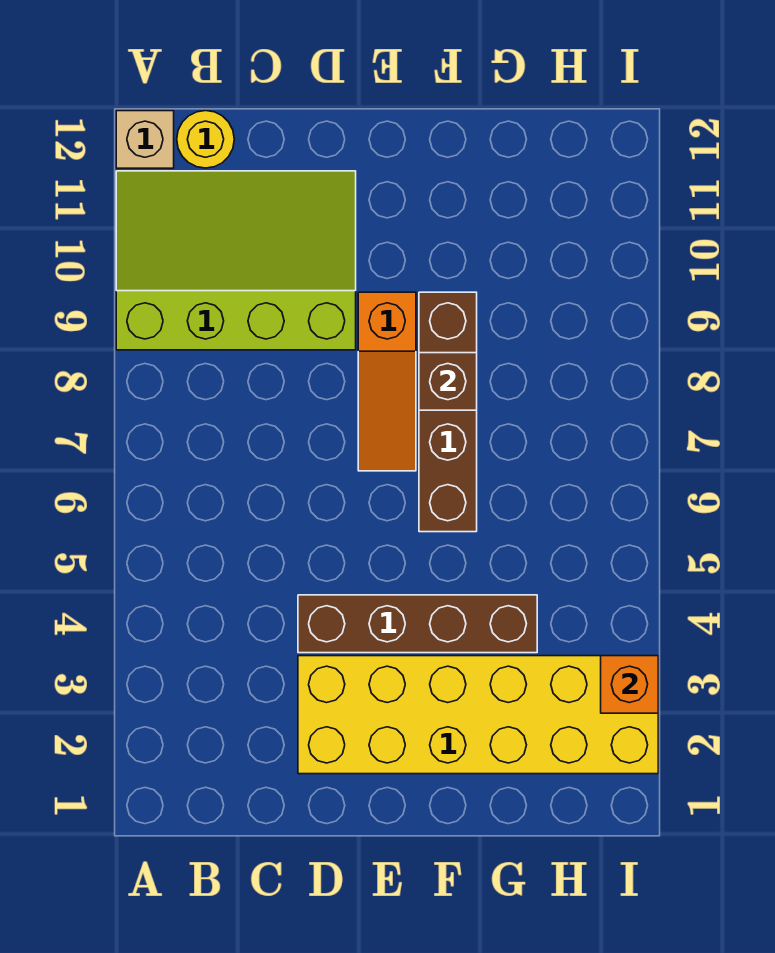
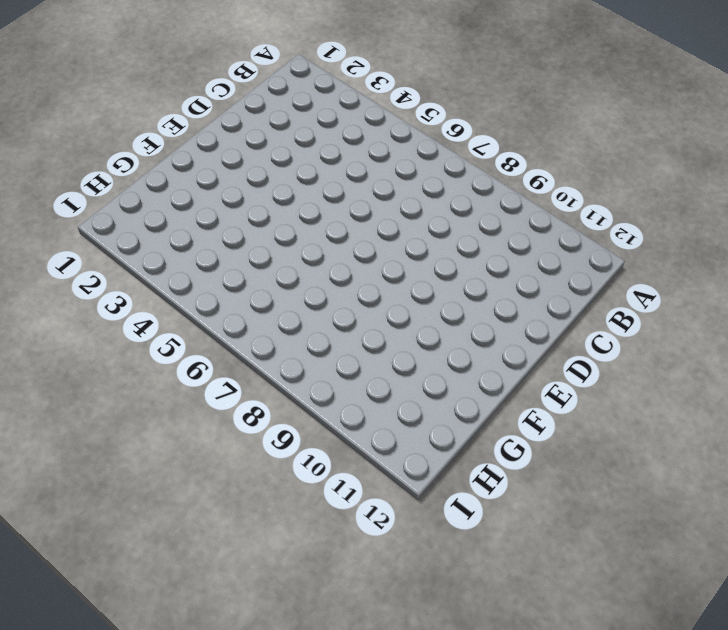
none -> lime 3x4 slope [116,171,356,350]
none -> tan 1x1 brick [116,111,174,168]

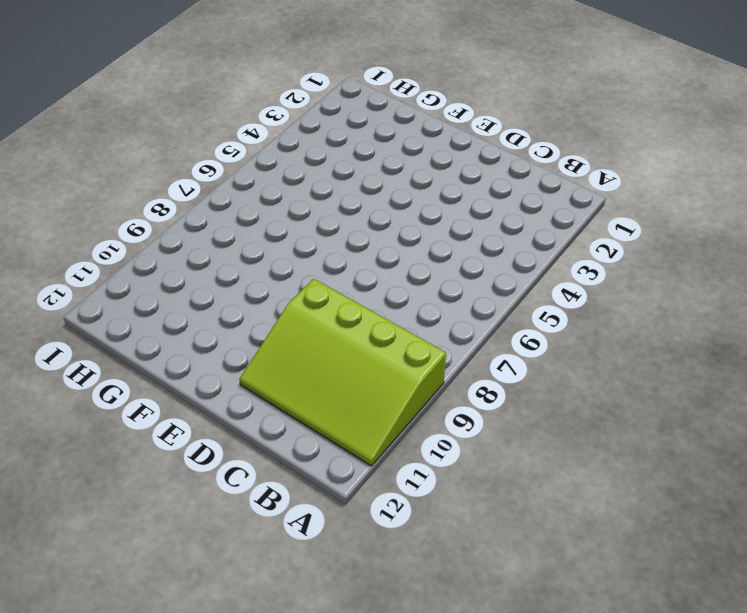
none -> tan 1x1 brick [116,111,174,168]
none -> yellow 1x1 round brick [177,111,234,168]

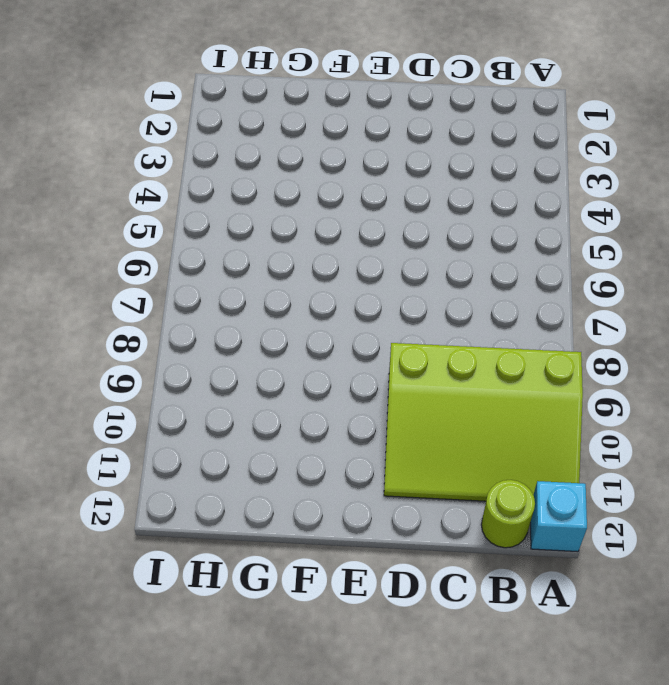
cyan 1x1 brick [531,481,587,552] -> tan 1x1 brick [116,111,174,168]
lime 1x1 round brick [481,480,535,548] -> yellow 1x1 round brick [177,111,234,168]
none -> yellow 2x6 brick [298,656,658,774]
none -> brown 1x4 brick [298,595,537,653]

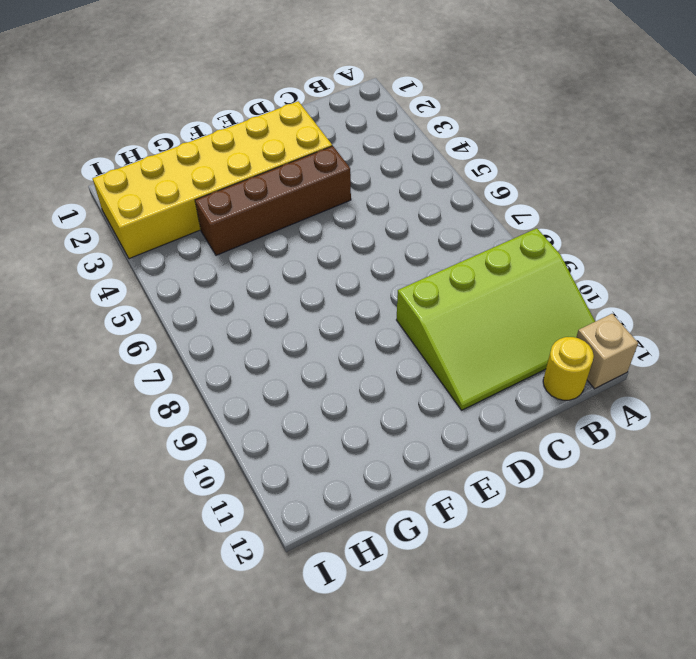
none -> orange 1x3 slope [358,292,416,471]
none -> brown 1x4 brick [419,292,477,532]

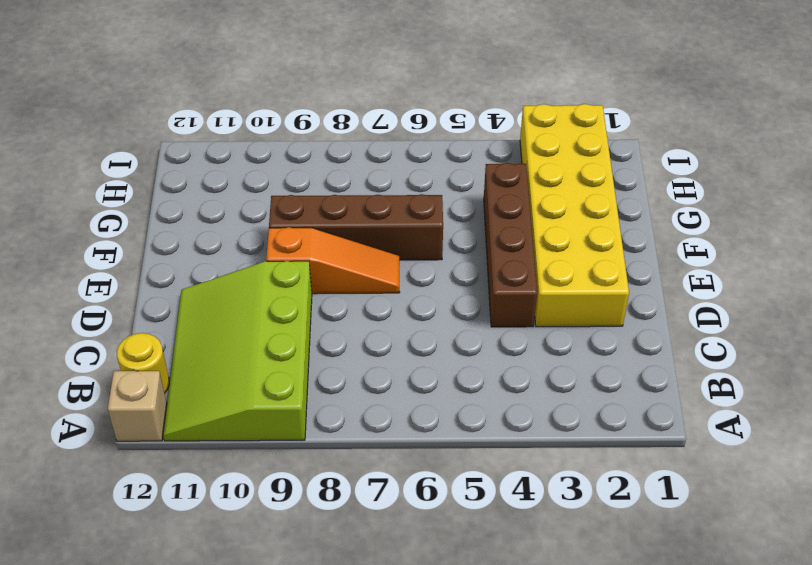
none -> brown 1x1 brick [419,353,477,410]
none -> orange 1x1 brick [601,656,658,713]

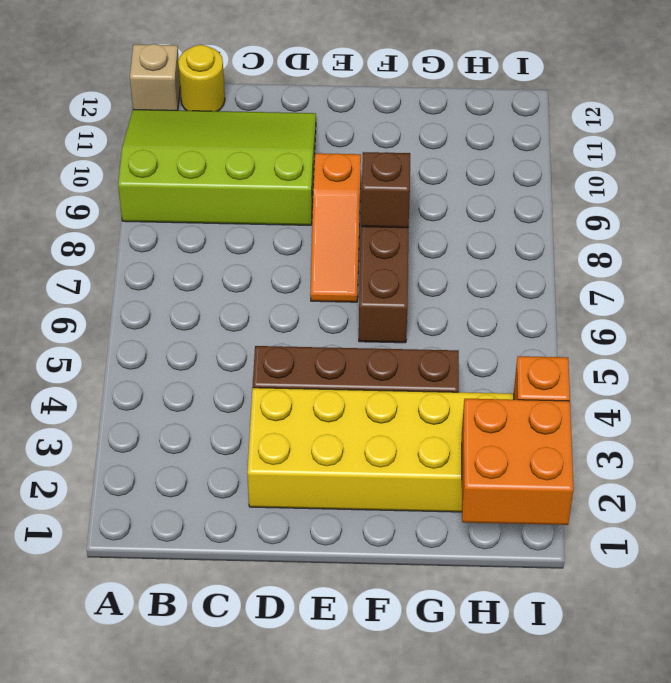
orange 2x2 brick [462,399,573,525] -> none

